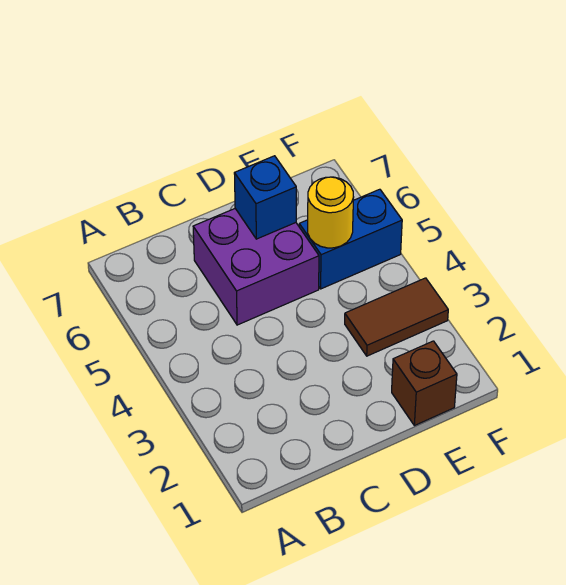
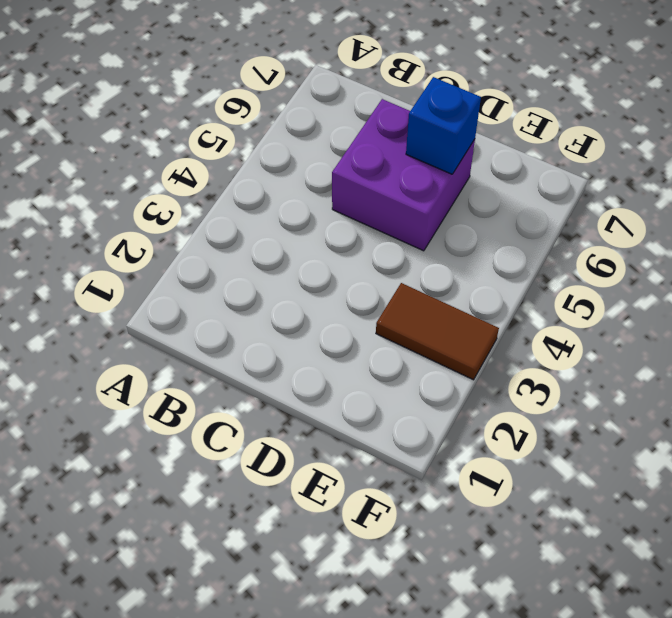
none -> brown 1x1 brick [392,341,457,426]
none -> blue 1x2 brick [299,189,402,289]

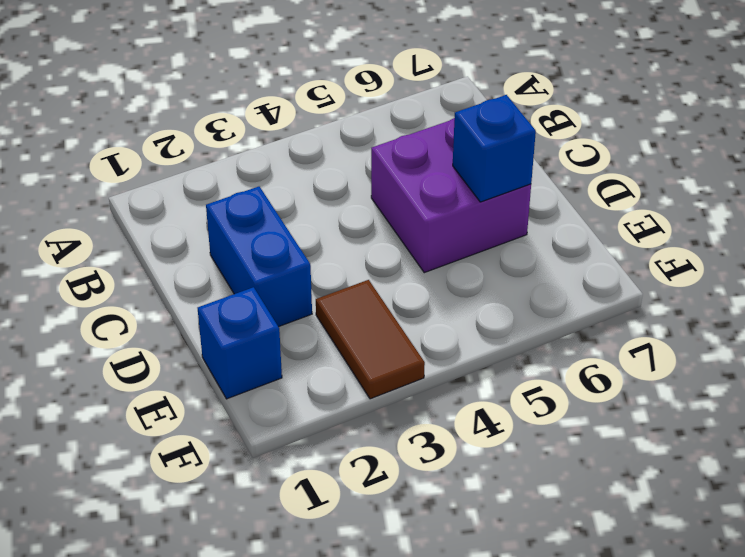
blue 1x2 brick [206,187,312,327] -> blue 1x2 brick moved to [299,189,402,289]
blue 1x1 brick [198,287,282,399] -> brown 1x1 brick [392,341,457,426]
none -> yellow 1x1 round brick [308,177,354,248]

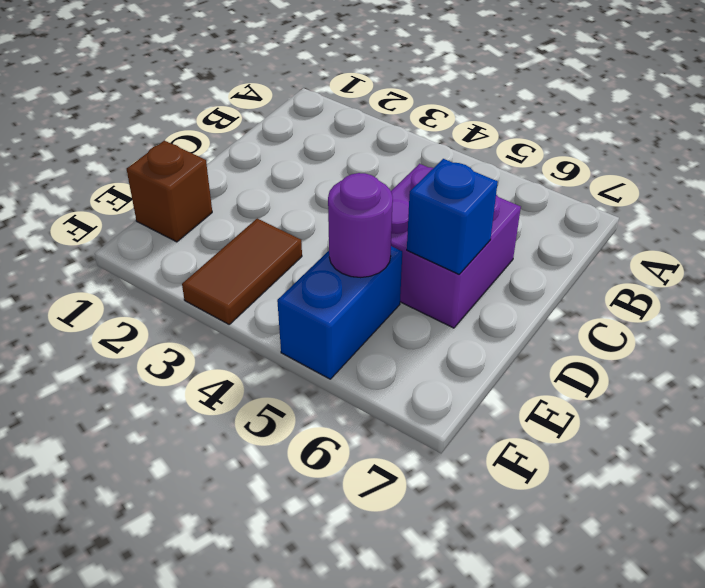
purple 1x1 round brick [328,173,393,278] -> yellow 1x1 round brick [308,177,354,248]

